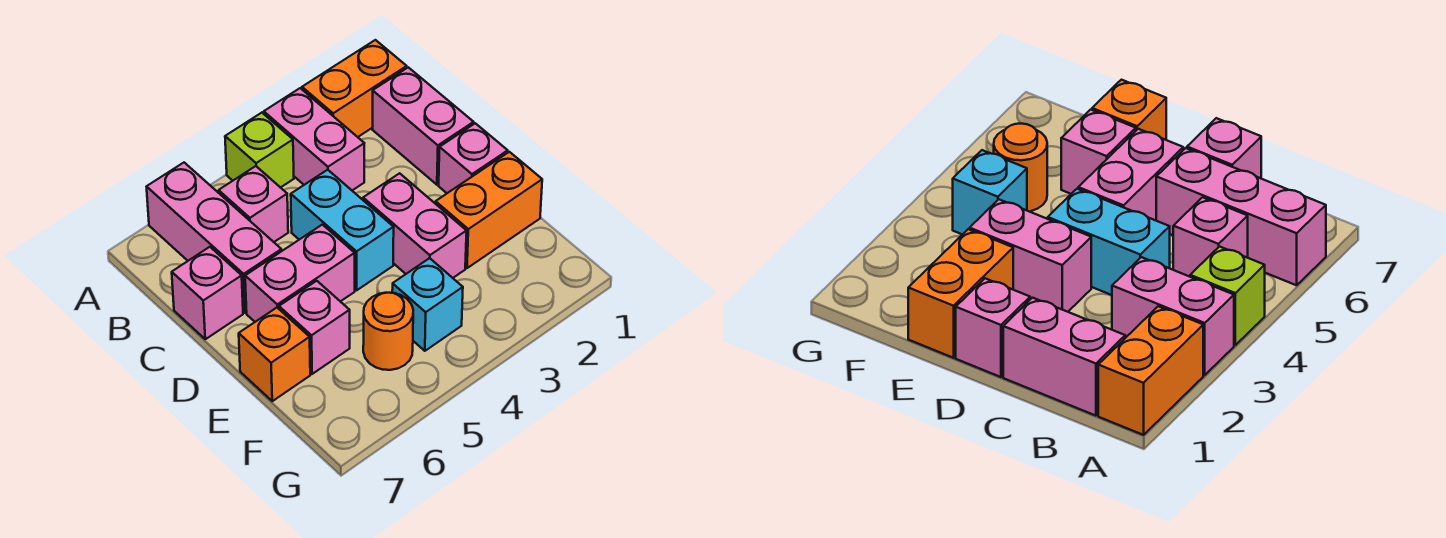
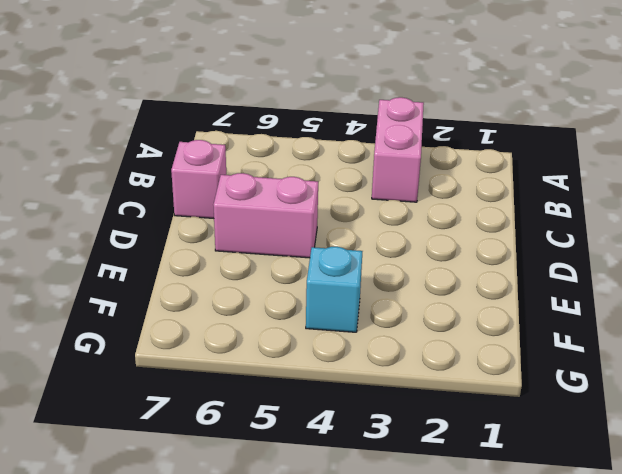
none -> orange 1x2 brick [302,40,407,137]
none -> lime 1x1 brick [225,113,294,188]
none -> pink 1x3 brick [147,163,281,313]

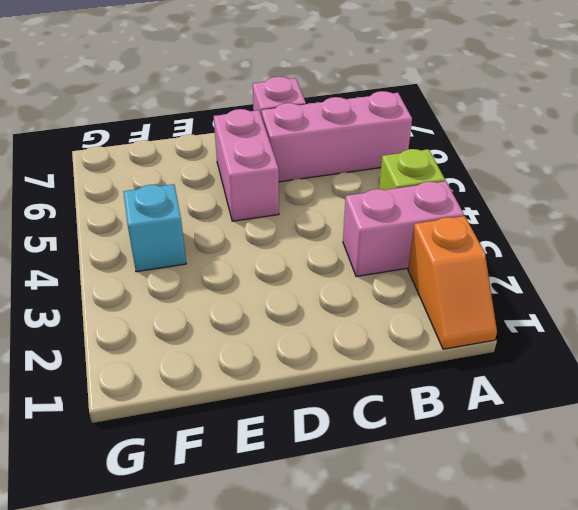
orange 1x2 slope [408,216,497,349] -> orange 1x2 brick [302,40,407,137]
none -> pink 1x2 brick [372,67,474,185]
none -> pink 1x1 brick [219,166,288,242]
none -> cyan 1x2 brick [291,170,394,290]

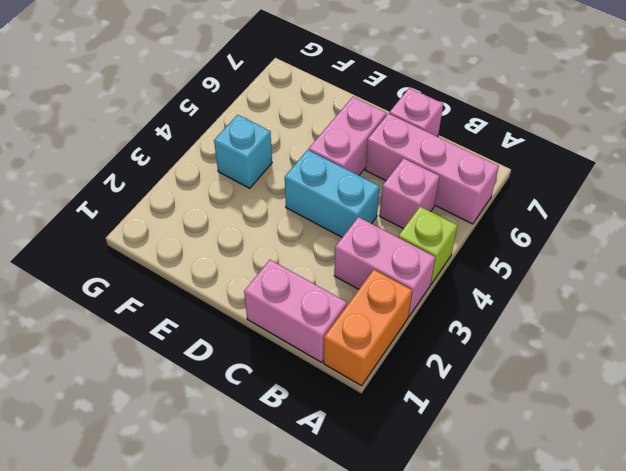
none -> pink 1x1 brick [439,123,508,193]
none -> pink 1x2 brick [363,173,467,278]
none -> orange 1x2 brick [436,152,542,268]

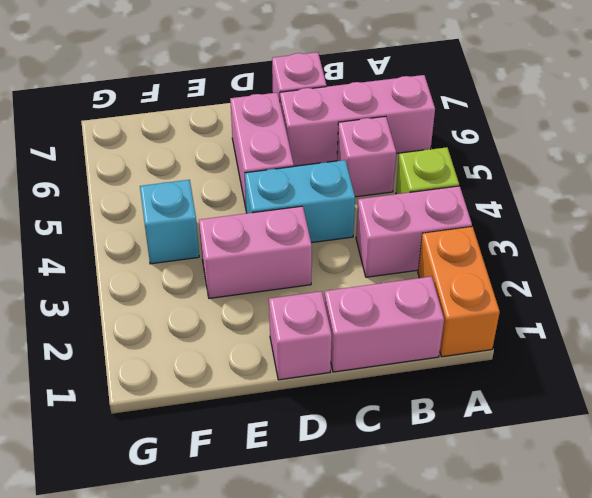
none -> orange 1x2 brick [436,152,542,268]
none -> pink 1x1 brick [279,281,350,374]
none -> orange 1x1 brick [239,308,310,401]

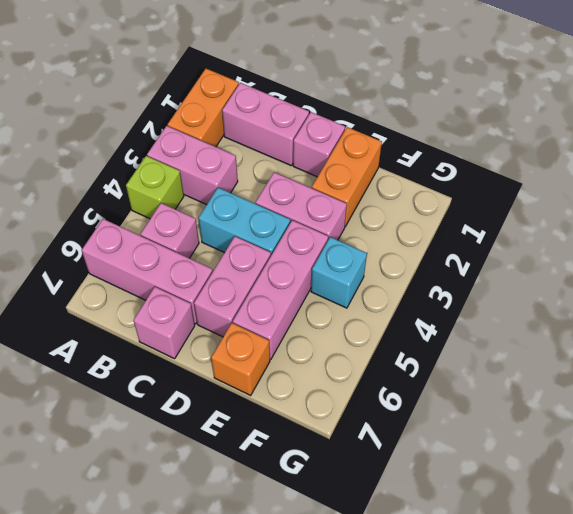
pink 1x3 brick [233,220,328,359] -> pink 1x1 brick [279,281,350,374]
none -> orange 1x1 round brick [363,293,413,370]

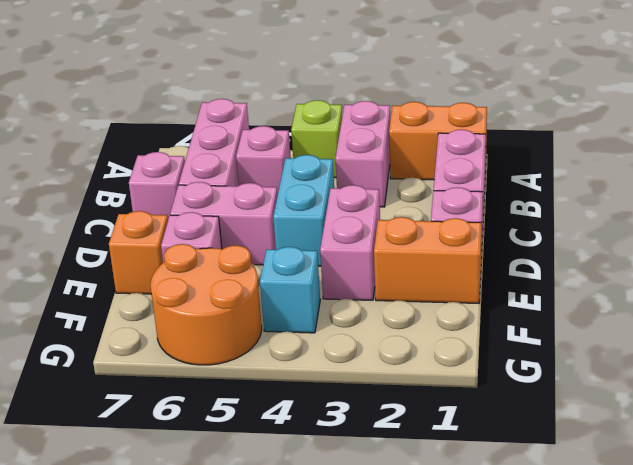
orange 2x2 round brick [150,244,262,365] -> orange 1x1 round brick [363,293,413,370]

